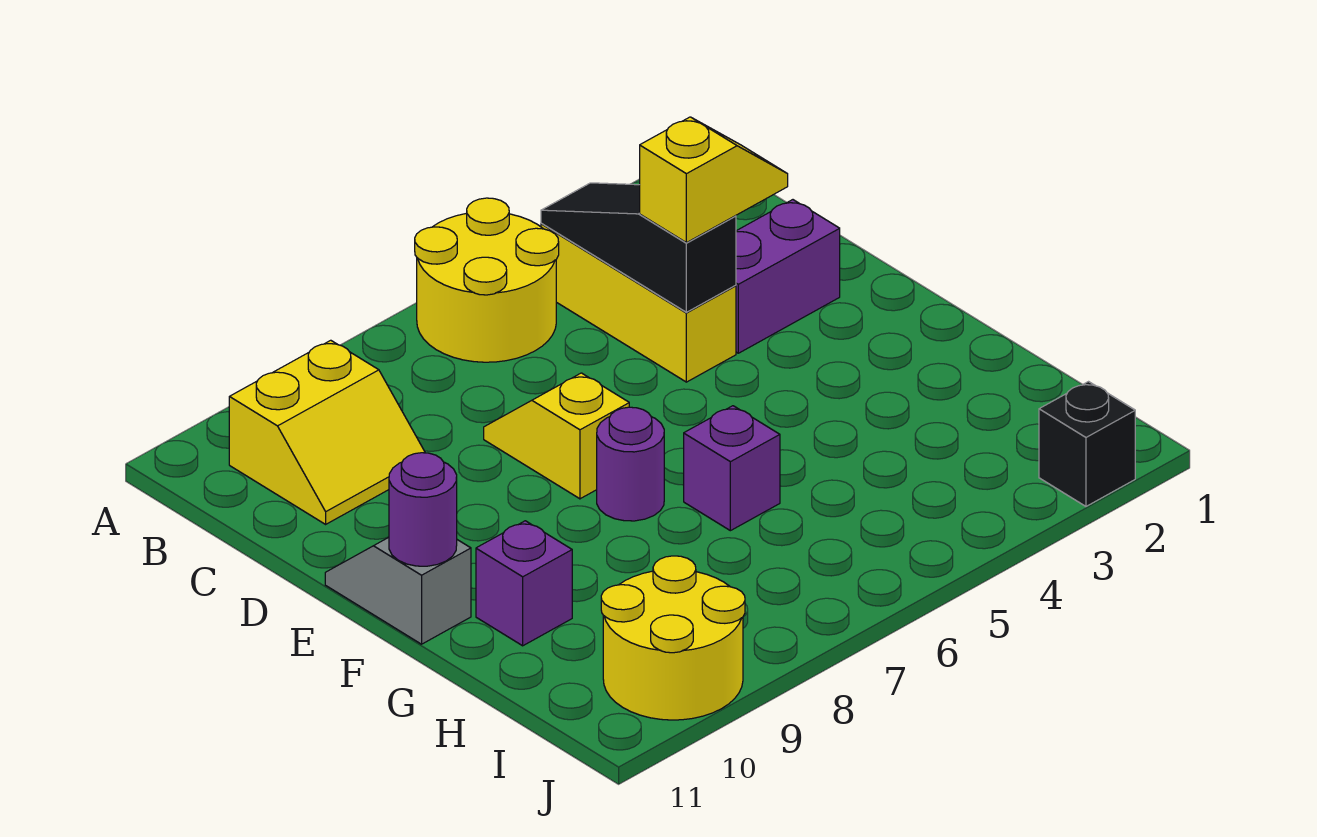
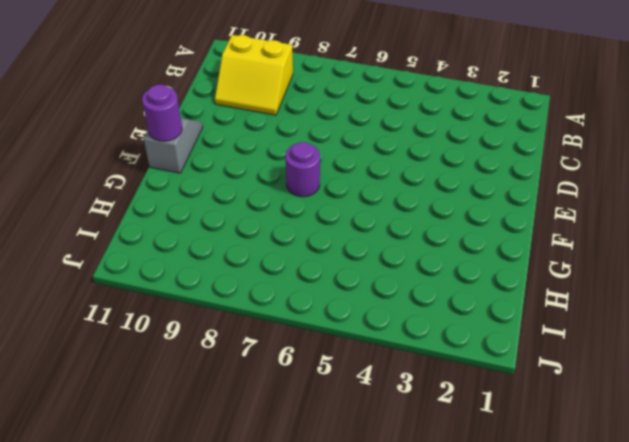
none -> yellow 2x2 round brick [415,198,559,362]
none -> yellow 1x3 brick [541,223,736,382]
none -> purple 1x2 brick [736,200,840,353]

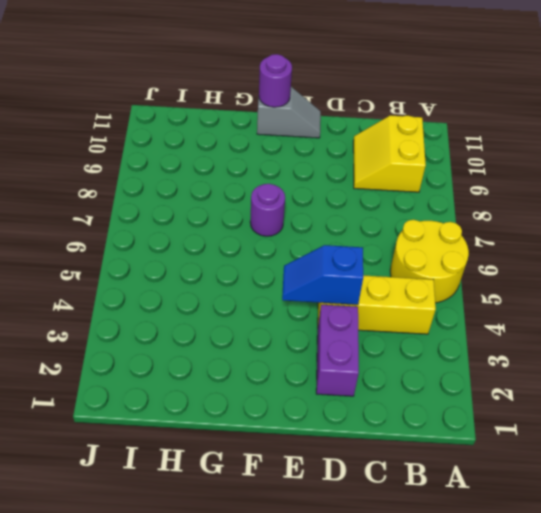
blue 1x2 slope [282,245,363,305] -> black 1x3 slope [541,183,736,312]
none -> yellow 1x2 slope [484,373,629,499]
none -> purple 1x1 brick [684,406,780,531]
none -> purple 1x1 brick [476,521,572,646]

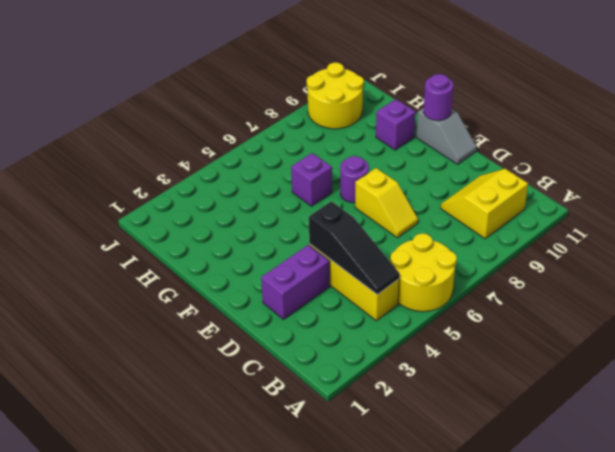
none -> black 1x1 brick [1039,382,1135,506]
none -> yellow 1x2 slope [640,117,788,243]

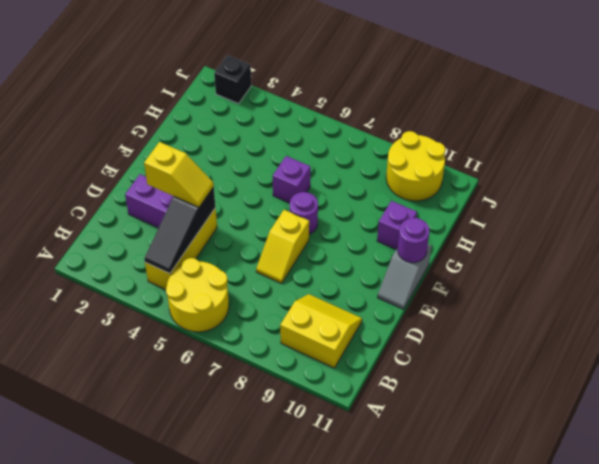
yellow 1x2 slope [144,142,214,207] -> yellow 1x2 slope turned to [640,117,788,243]

